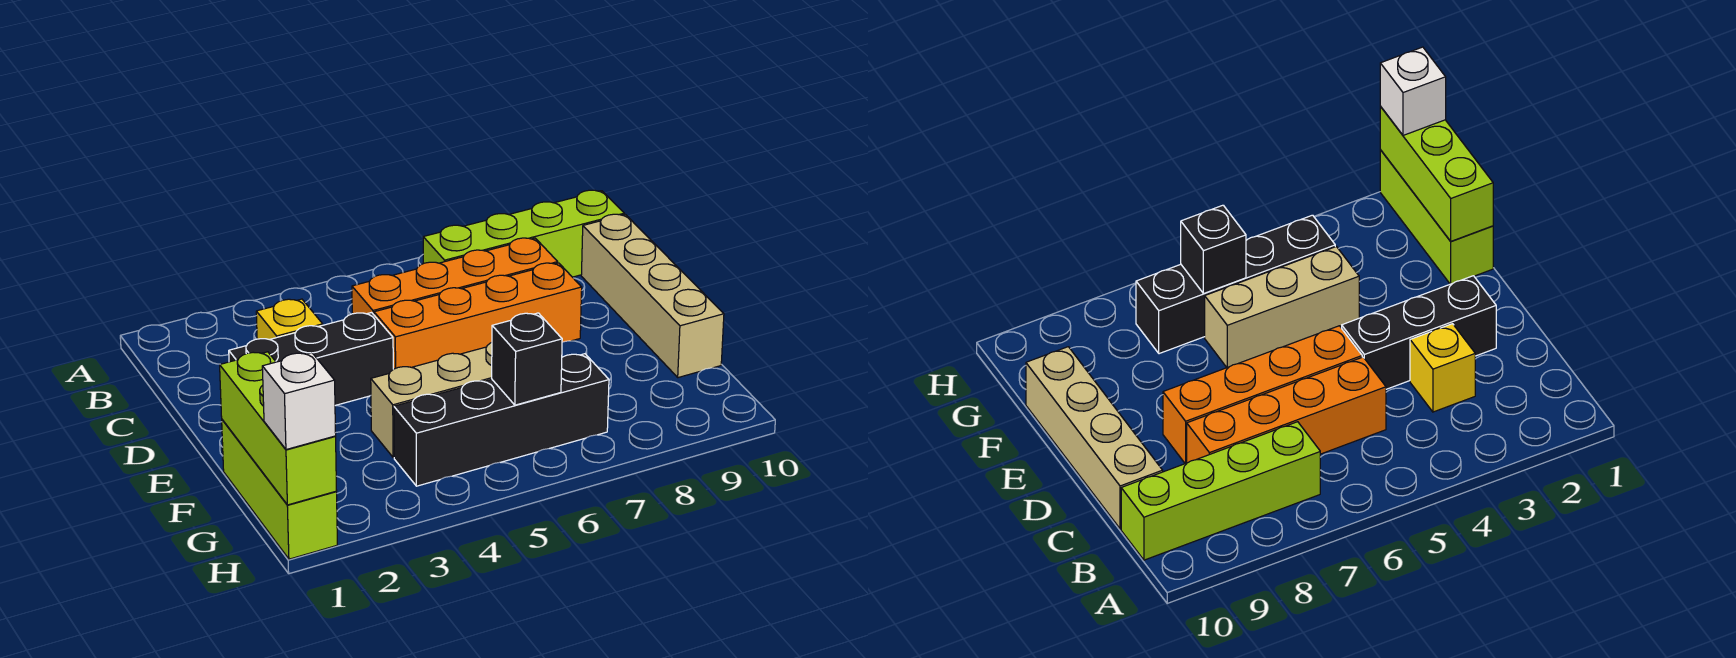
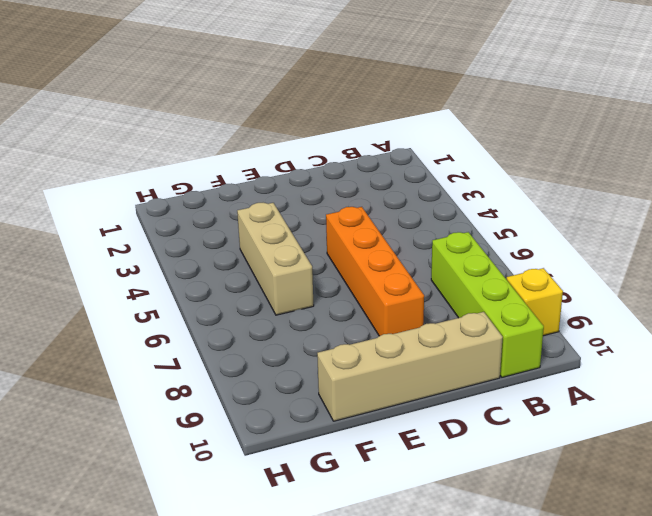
yellow 1x1 brick [506,268,563,336] -> yellow 1x1 brick moved to [256,299,323,340]
none -> orange 1x4 brick [352,238,558,315]
none -> black 1x3 brick [229,313,393,406]
none -> lime 1x3 brick [222,420,337,559]

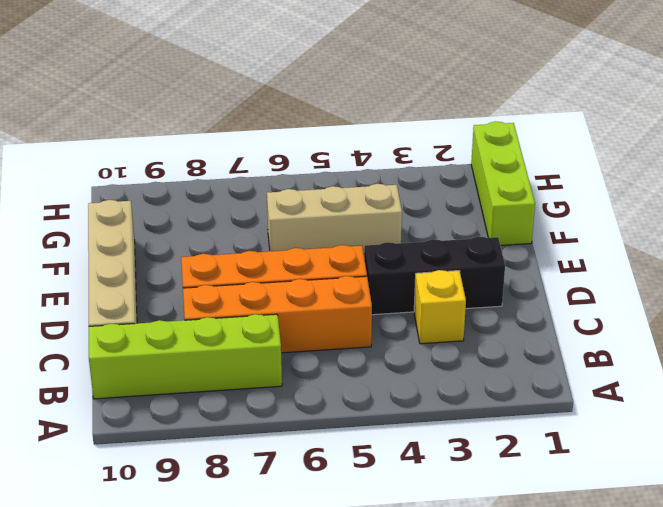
none -> black 1x4 brick [394,354,609,486]
none -> lime 1x3 brick [220,352,337,505]
none -> black 1x1 brick [492,313,562,405]

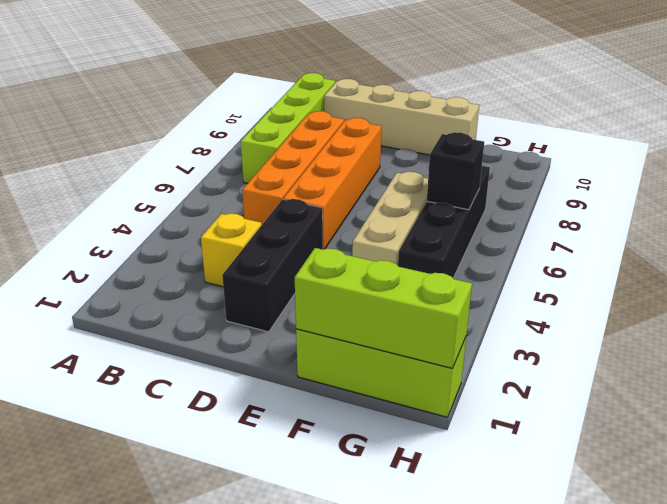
none -> white 1x1 brick [262,353,336,450]

